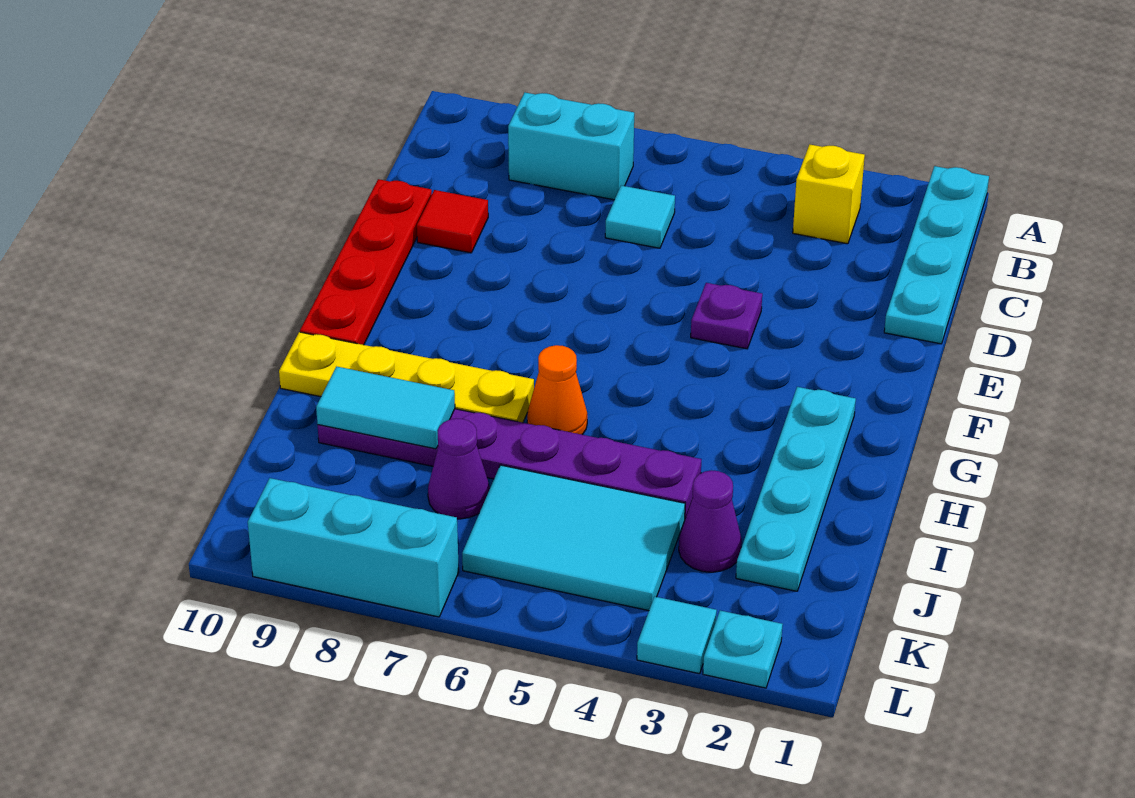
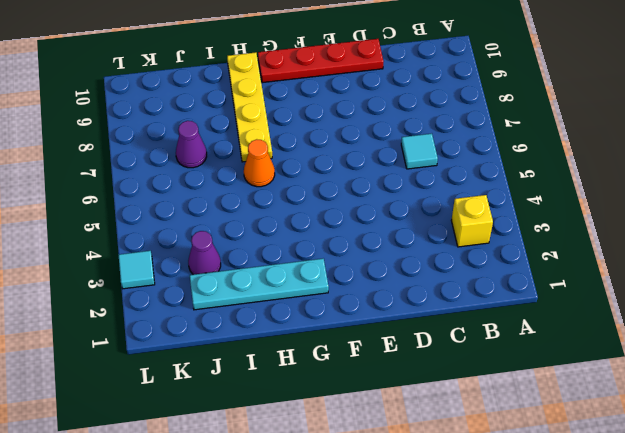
none -> cyan 1x4 plate [884,166,989,344]
none -> cyan 1x2 brick [508,92,634,200]
none -> red 1x1 tile [417,190,488,253]

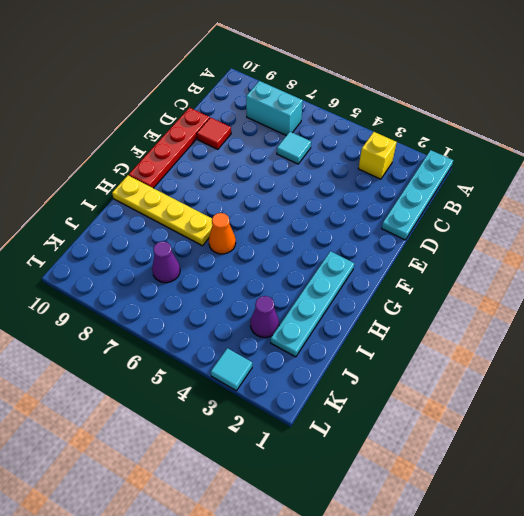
none -> purple 1x1 plate [691,283,762,349]
none -> purple 1x6 plate [318,409,701,518]
none -> cyan 2x3 tile [462,465,685,611]

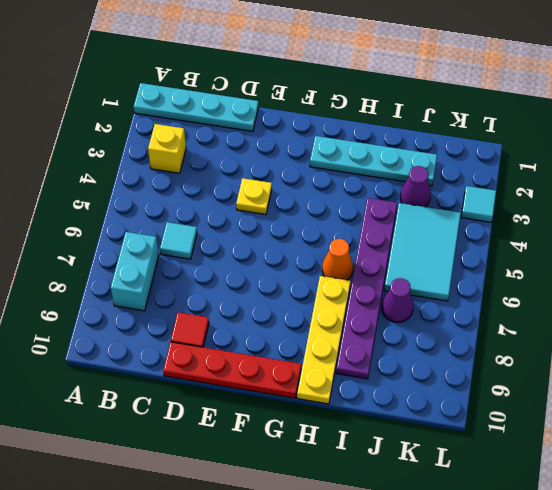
yellow 1x1 plate [236,178,272,215] -> purple 1x1 plate [691,283,762,349]
none -> cyan 1x1 plate [703,611,783,688]
none -> cyan 1x3 brick [248,478,459,617]
none -> cyan 1x2 tile [316,367,455,449]

